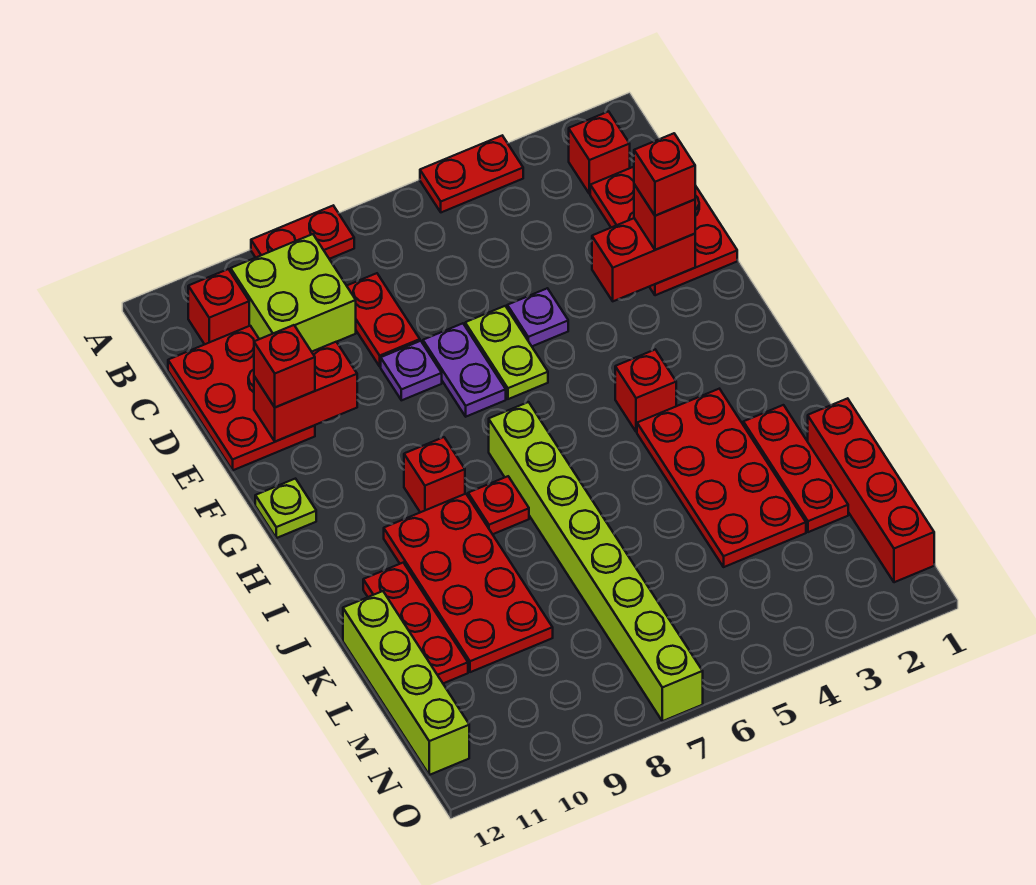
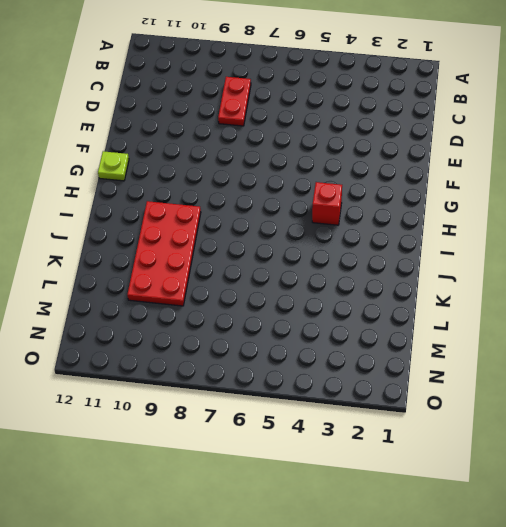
none -> red 1x2 plate [420,136,523,212]
none -> red 1x2 plate [251,206,354,259]
none -> red 1x1 brick [569,111,630,194]

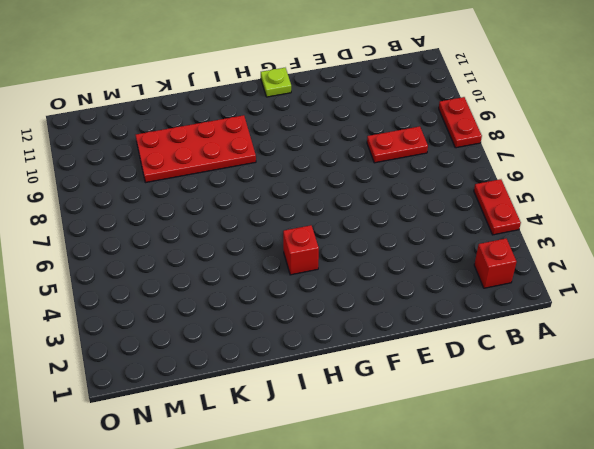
none -> lime 2x2 brick [231,234,356,352]
none -> red 1x1 brick [188,269,249,344]
none -> red 2x3 plate [590,167,737,295]

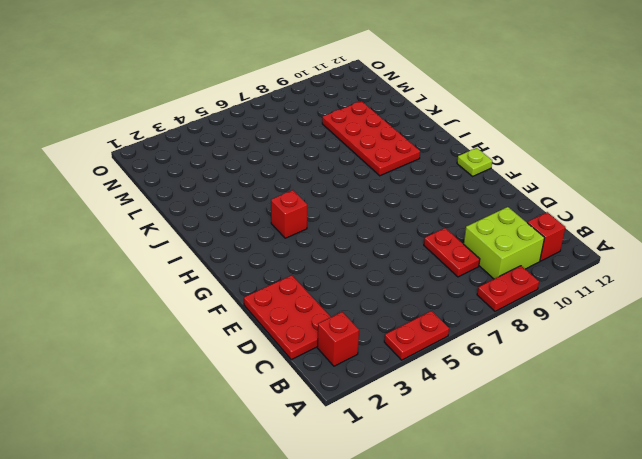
none -> red 2x3 plate [168,326,315,470]
none -> purple 1x1 plate [507,288,568,346]
none -> lime 1x2 plate [465,306,548,399]

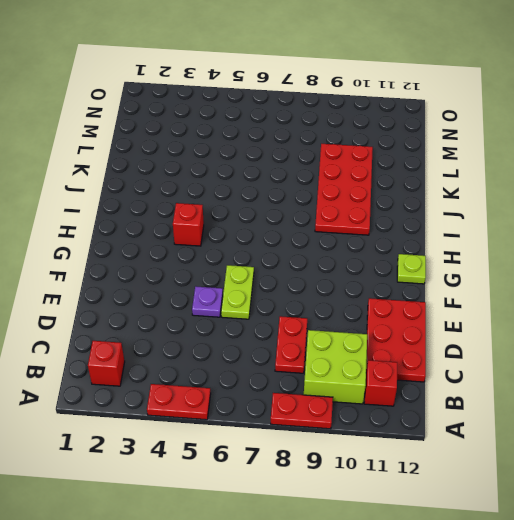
none -> red 2x3 plate [590,167,737,295]
none -> purple 1x2 plate [423,323,506,417]
none -> purple 1x1 plate [381,341,442,400]

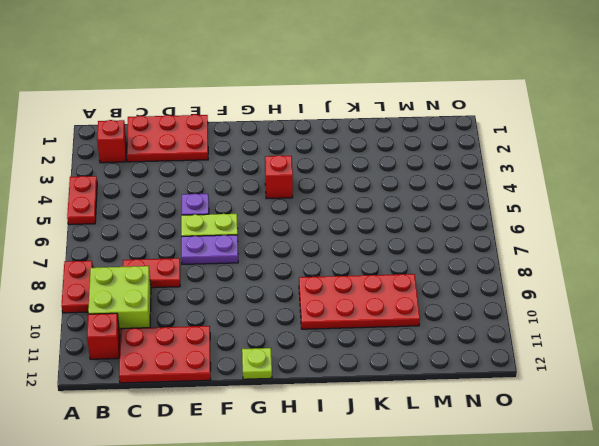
none -> purple 1x1 plate [381,341,442,400]
none -> lime 1x8 brick [489,402,703,721]
none -> red 1x1 brick [404,437,465,512]

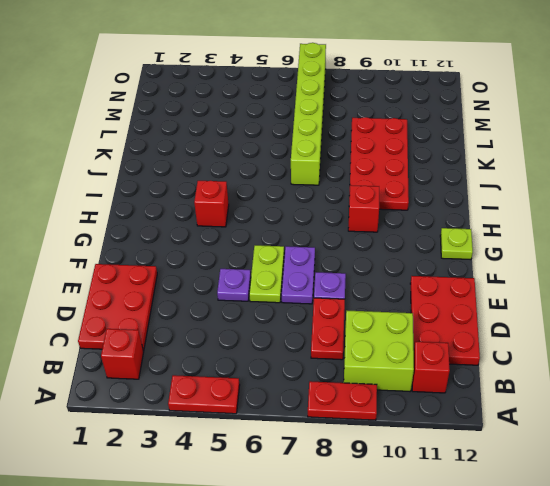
lime 1x6 brick [291,43,326,185] -> lime 1x8 brick [489,402,703,721]
none -> red 2x4 plate [637,389,806,567]
none -> red 1x1 plate [468,476,529,534]
none -> red 1x3 plate [743,405,848,532]

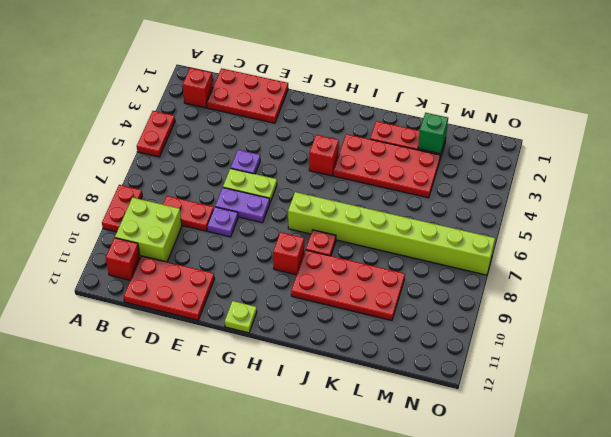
green 1x1 brick [418,113,448,154] -> none
none -> red 1x3 plate [363,563,468,683]
none -> red 1x4 brick [808,398,934,582]
none -> lime 1x4 brick [343,591,469,775]

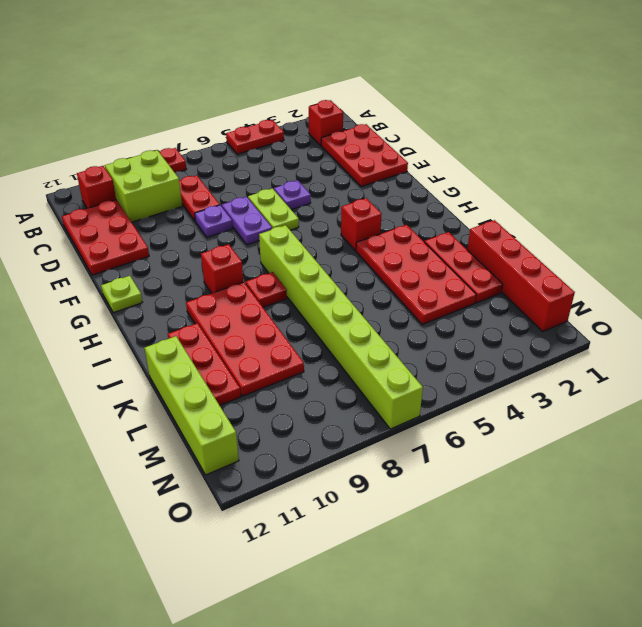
none -> red 1x2 brick [592,218,695,301]
none -> red 1x2 brick [254,342,357,442]
none -> red 1x1 brick [634,184,695,250]

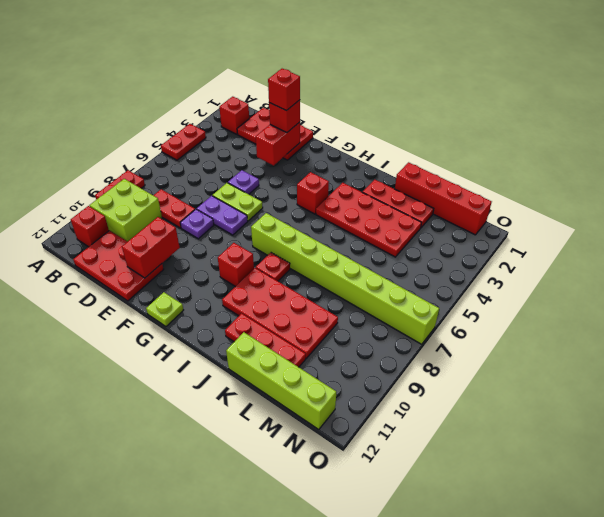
none -> red 1x1 brick [254,325,315,407]

